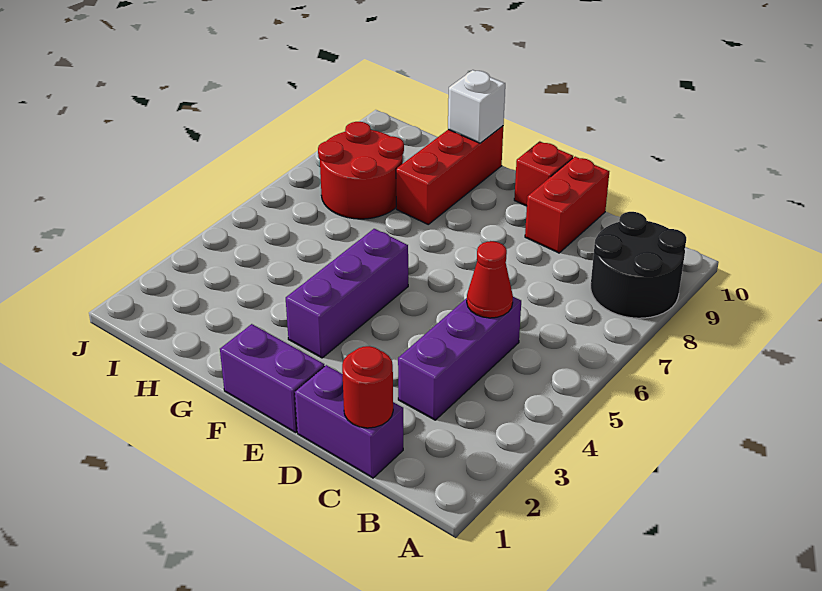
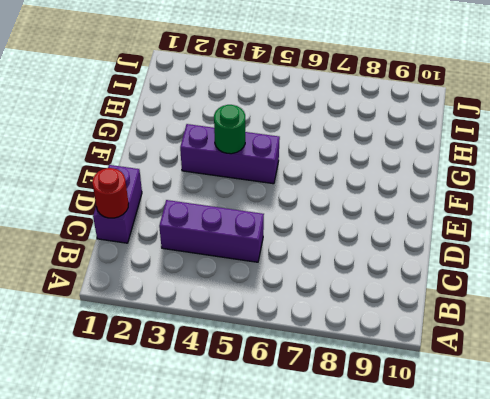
green 1x1 round brick [214,105,245,154] -> none
none -> black 2x2 round brick [591,212,686,318]
none -> red 1x2 brick [525,157,609,253]
none -> purple 1x2 brick [220,324,324,433]

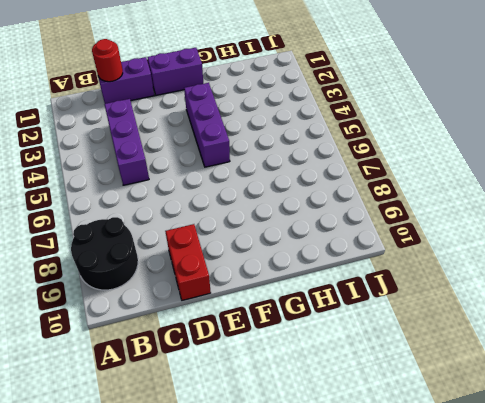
none -> red 1x1 brick [514,141,573,206]
none -> red 1x3 brick [396,126,503,224]
none -> red 2x2 round brick [318,122,404,219]

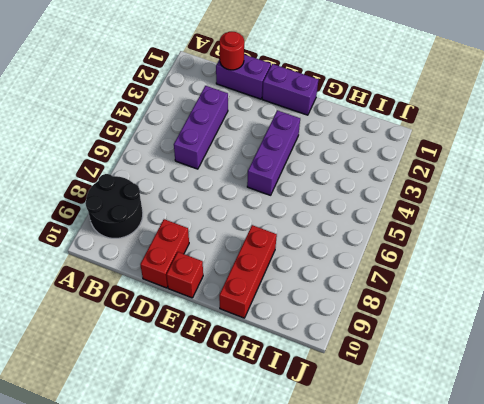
none -> red 2x2 round brick [318,122,404,219]
none -> red 1x1 cone [467,241,513,318]
none -> white 1x1 brick [448,70,505,143]

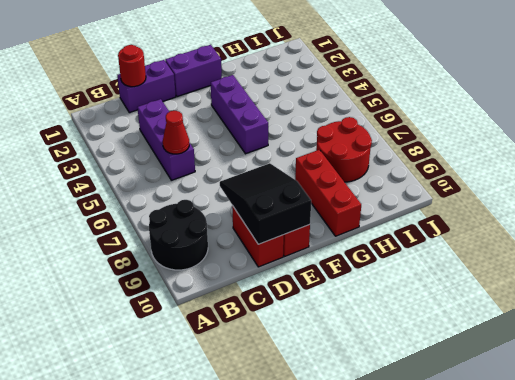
black 2x3 slope [220,163,311,244] -> none
none -> white 1x1 brick [448,70,505,143]

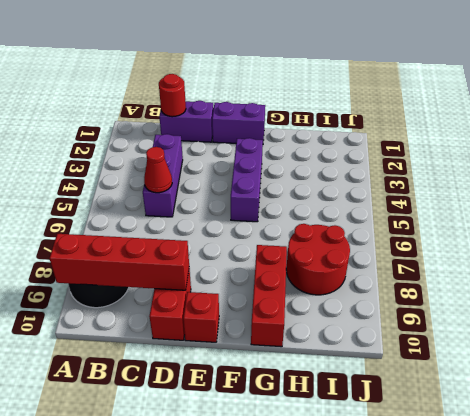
red 1x4 brick [49,234,189,290] -> none
none -> white 1x1 brick [448,70,505,143]

